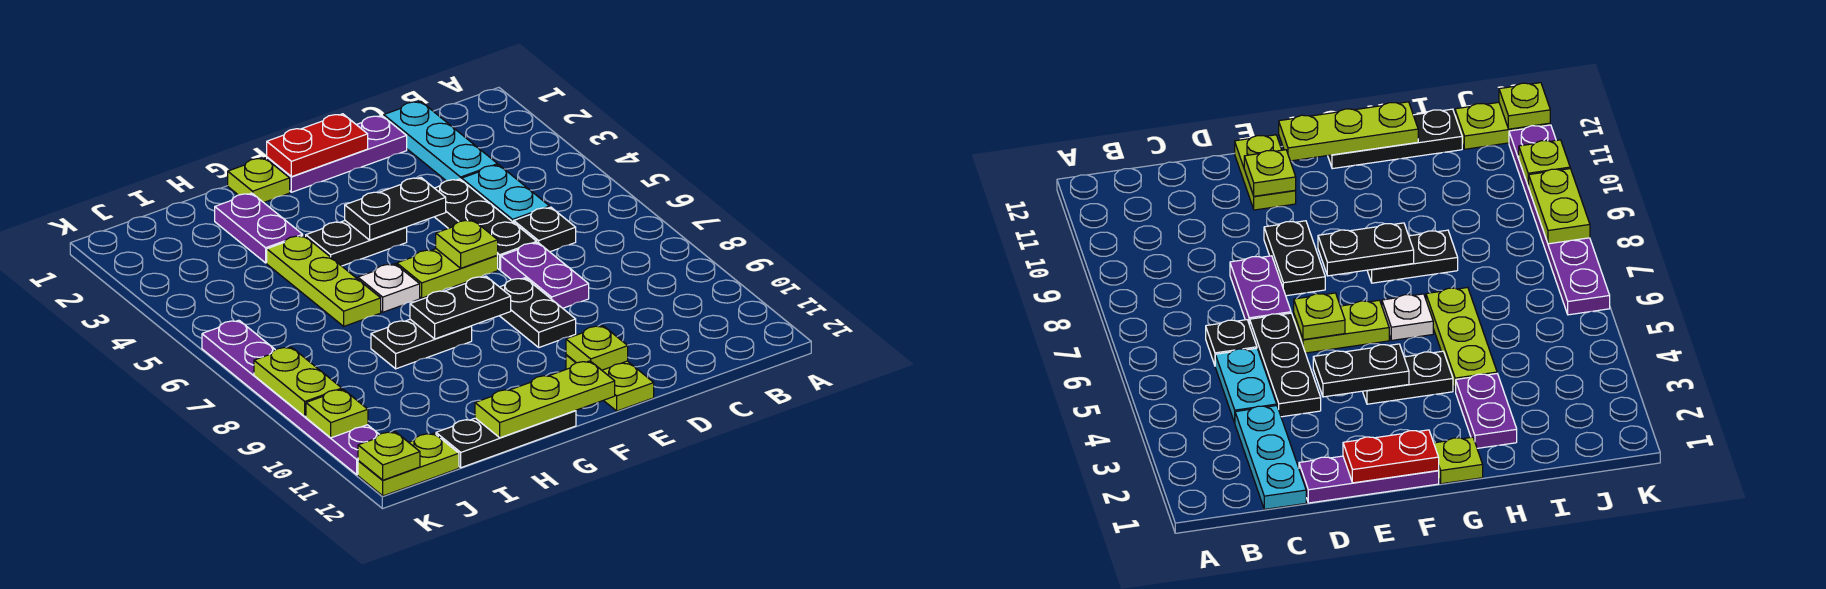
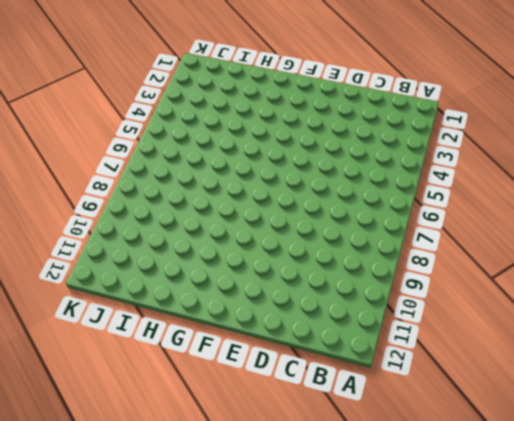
none -> cyan 1x3 plate [384,101,498,181]
none -> cyan 1x2 plate [462,165,550,222]
none -> black 1x1 plate [514,207,576,252]

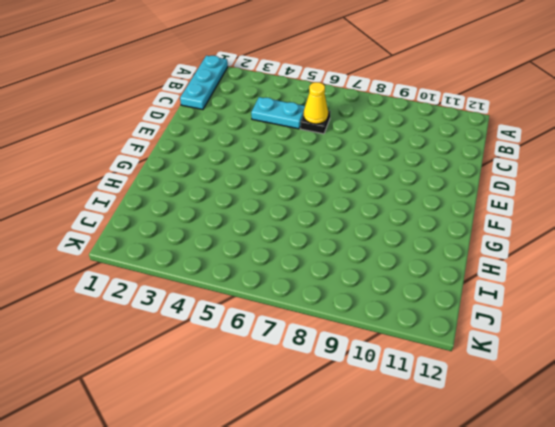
cyan 1x3 plate [180,56,228,110] -> cyan 1x3 plate turned to [384,101,498,181]
yellow 1x1 cone [304,82,328,124] -> none
none -> purple 1x3 plate [267,115,407,192]
none -> black 1x3 plate [435,179,537,270]
none -> purple 1x2 plate [501,243,589,308]

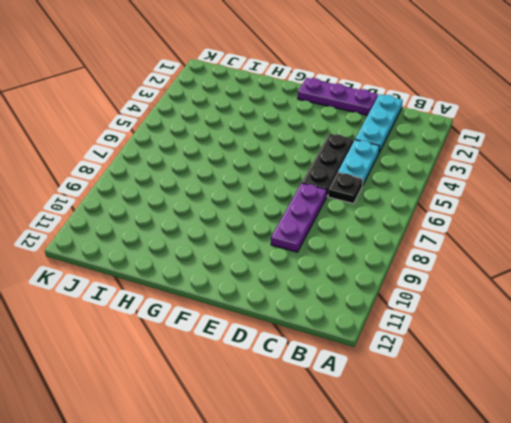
purple 1x3 plate [271,183,327,252] -> purple 1x2 plate [501,243,589,308]
none -> lime 1x2 plate [397,249,498,298]
none -> black 1x2 plate [500,278,576,347]
none -> lime 1x2 plate [566,355,654,411]

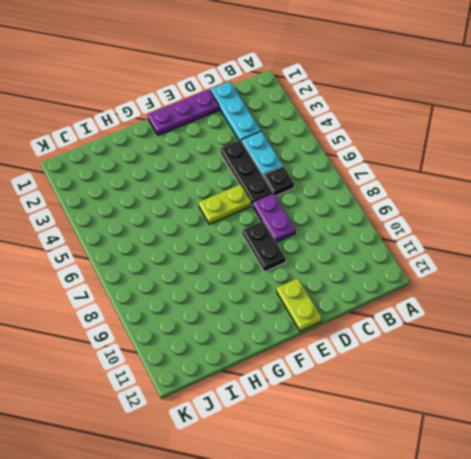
none -> black 1x2 plate [306,221,407,266]
none -> lime 1x1 plate [228,158,290,202]
none -> white 1x1 plate [358,264,420,312]

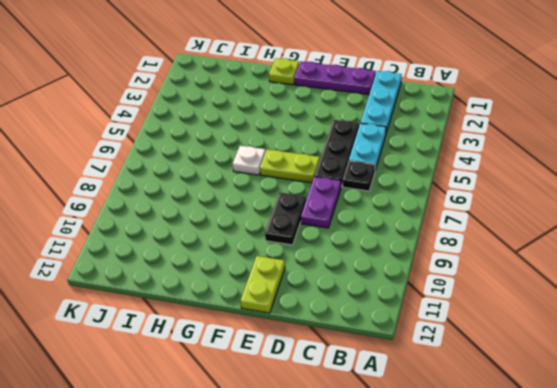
none -> black 1x2 plate [306,221,407,266]
none -> black 1x2 plate [371,319,472,369]
none -> black 1x3 plate [436,411,576,468]

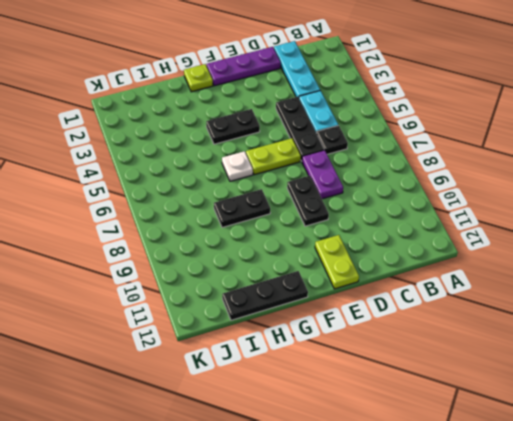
none -> purple 1x2 plate [215,193,303,263]
none -> lime 1x3 plate [267,236,381,326]
none -> lime 1x2 plate [358,433,459,496]

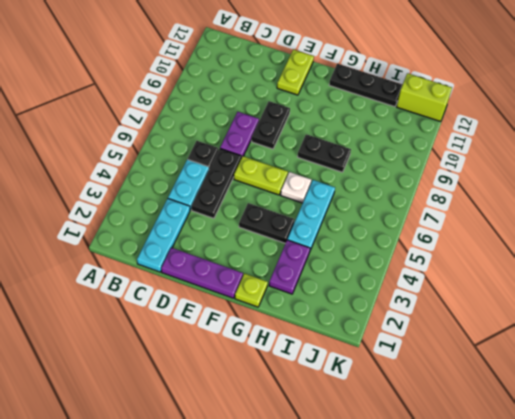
cyan 1x3 plate [287,180,335,250] -> lime 1x3 plate [267,236,381,326]
lime 1x2 brick [397,73,452,122] -> lime 1x2 plate [358,433,459,496]
none -> purple 1x6 plate [202,320,379,475]
none -> red 1x2 plate [267,114,368,177]
none -> black 1x2 plate [345,177,446,240]

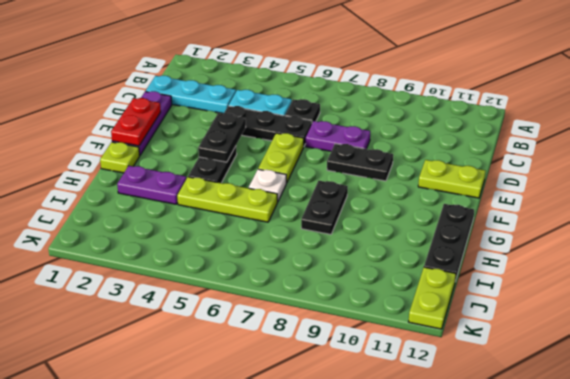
none -> purple 1x6 plate [202,320,379,475]
none -> lime 1x1 plate [436,220,498,268]
none -> lime 1x1 plate [566,326,628,370]

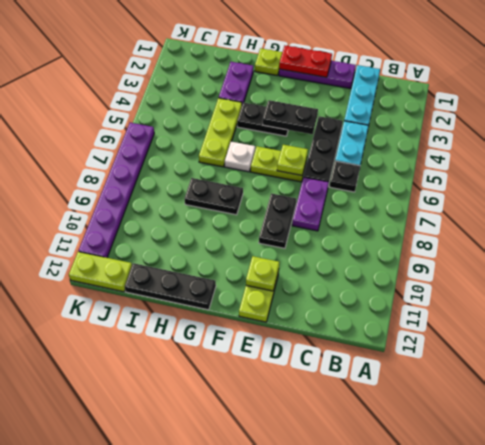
none -> black 1x2 plate [410,276,511,339]
none -> lime 1x3 plate [475,361,615,438]
none -> lime 1x2 plate [254,347,342,417]

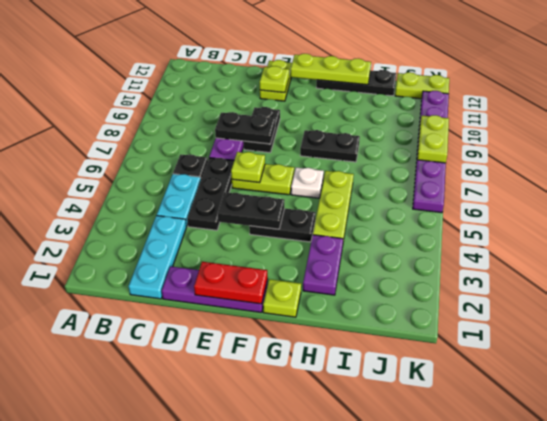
black 1x2 plate [215,112,275,144] -> black 1x2 plate moved to [410,276,511,339]
none -> lime 1x1 plate [306,389,368,438]
none -> lime 1x1 plate [358,432,420,480]

